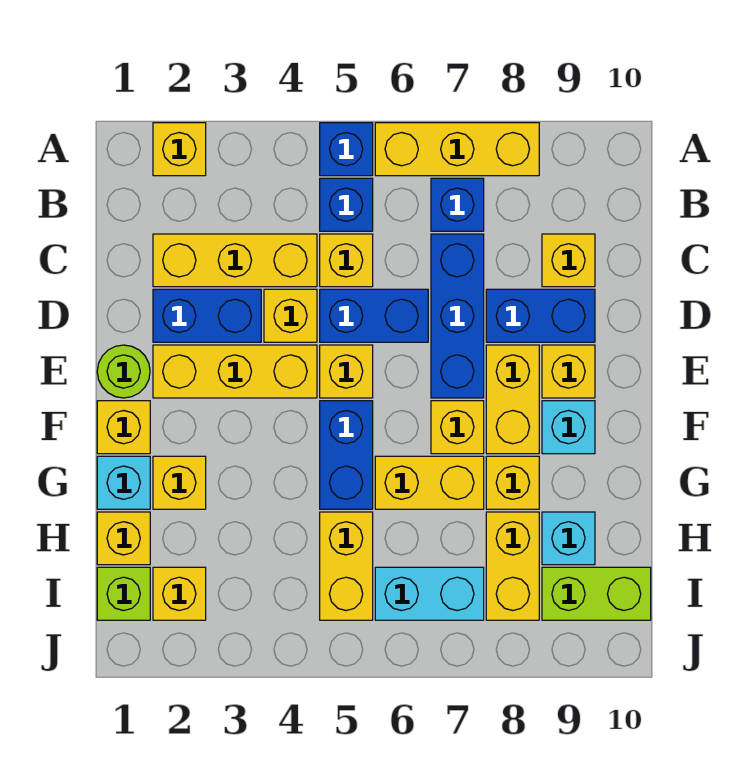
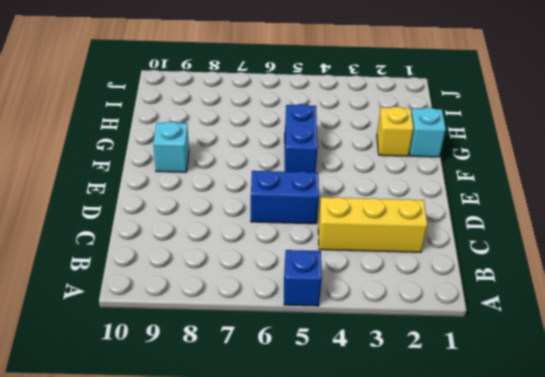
none -> yellow 1x1 brick [153,123,206,176]
none -> yellow 1x3 brick [375,123,539,176]
none -> blue 1x1 brick [320,178,373,231]
none -> blue 1x1 brick [431,178,484,231]

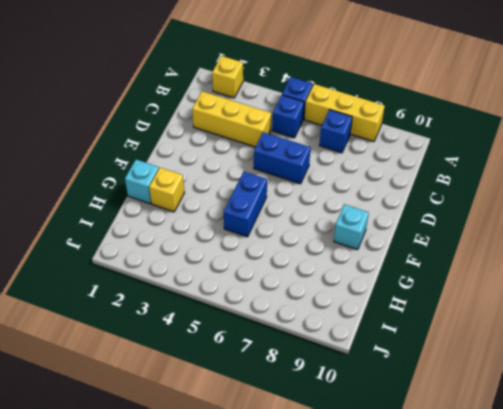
none -> yellow 1x1 brick [320,234,373,287]
none -> blue 1x3 brick [431,234,484,398]
none -> yellow 1x1 brick [542,234,595,287]
none -> blue 1x2 brick [153,289,261,342]

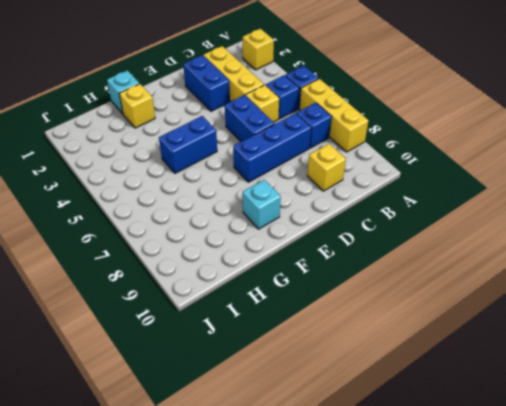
none -> yellow 1x1 brick [264,289,317,342]
none -> blue 1x2 brick [486,289,595,342]
none -> lime 1x1 round brick [97,345,150,398]
none -> yellow 1x3 brick [153,345,317,398]

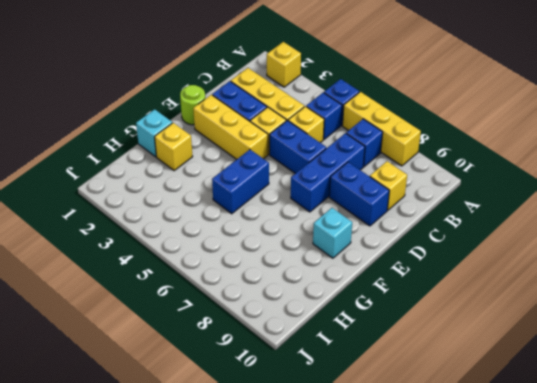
none -> yellow 1x1 brick [320,345,373,398]
none -> yellow 1x2 brick [486,345,539,454]
none -> yellow 1x1 brick [542,345,595,398]
none -> yellow 1x1 brick [97,401,150,454]

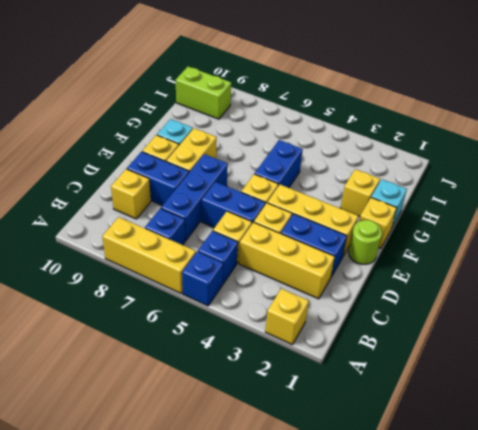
none -> yellow 1x1 brick [431,401,484,454]
none -> yellow 1x2 brick [375,456,484,509]
none -> yellow 1x1 brick [486,456,539,509]
none -> yellow 1x1 brick [97,512,150,565]

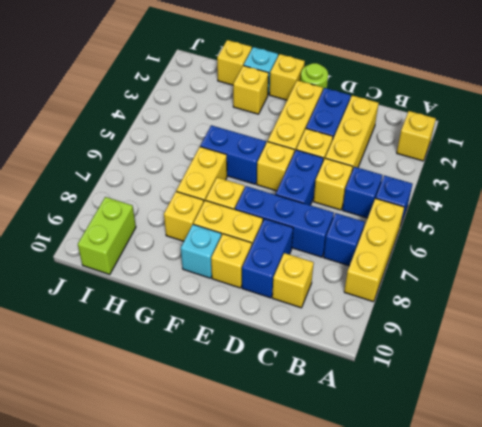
none -> yellow 1x2 brick [320,512,373,620]
none -> yellow 1x2 brick [486,512,539,620]
none -> cyan 1x1 brick [542,512,595,565]
none -> lime 1x1 brick [97,567,150,620]

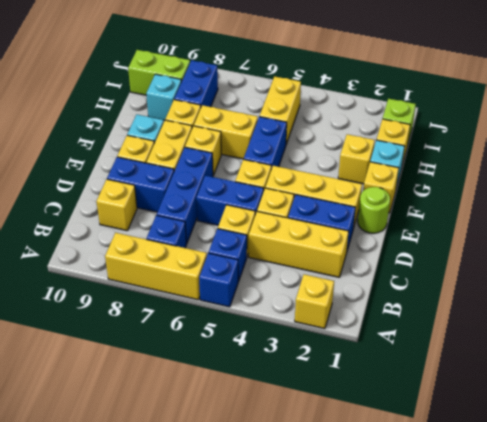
blue 1x2 brick [174,60,218,107] -> yellow 1x2 brick [486,512,539,620]
none -> yellow 1x1 brick [153,567,206,620]
none -> cyan 1x2 brick [375,567,484,620]

